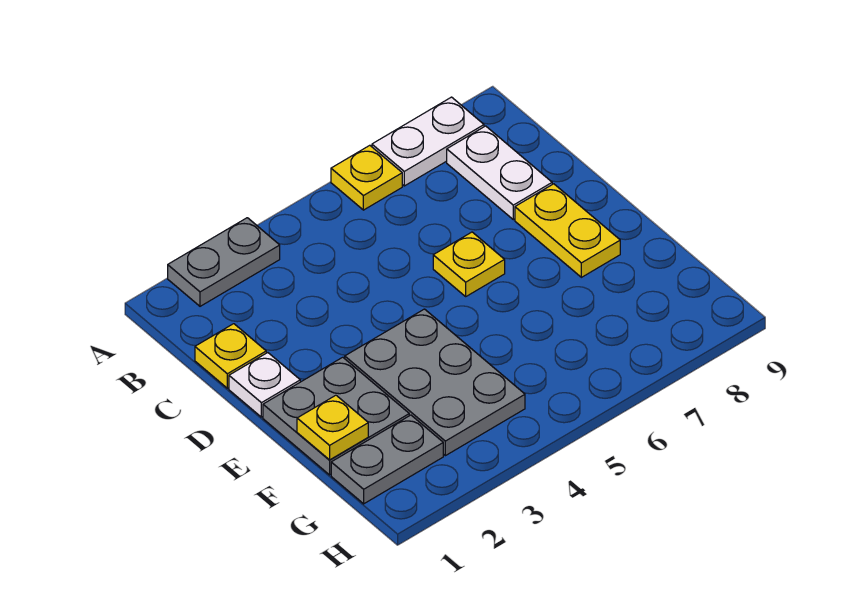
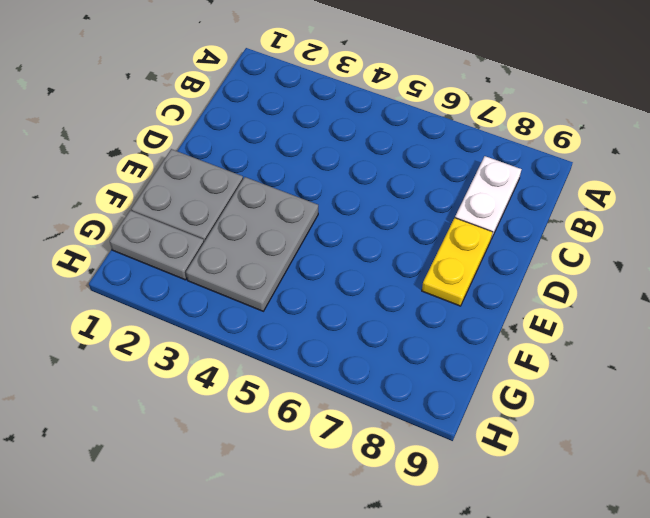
none -> grey 1x2 plate [168,218,280,306]
none -> yellow 1x1 plate [331,145,402,210]
none -> white 1x2 plate [372,97,484,186]

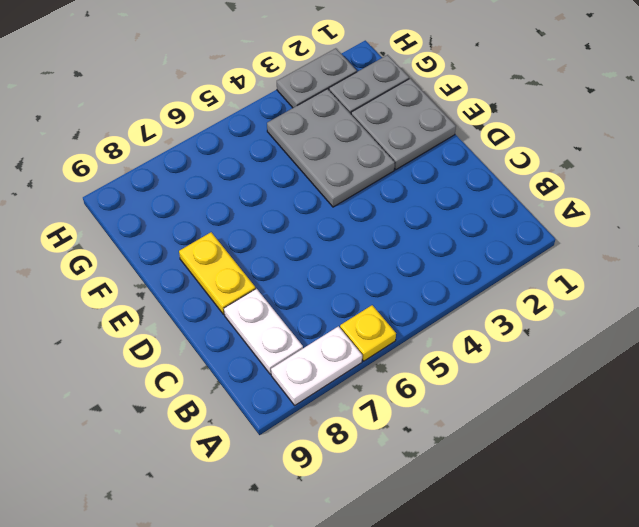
grey 1x2 plate [277,48,357,108] -> grey 1x2 plate moved to [168,218,280,306]
none -> yellow 1x1 plate [195,324,266,388]
none -> white 1x1 plate [229,353,300,417]
none -> yellow 1x1 plate [433,232,505,296]

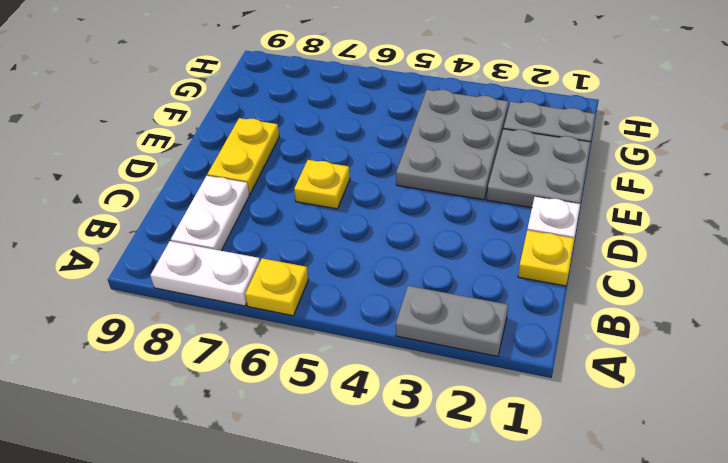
none -> yellow 1x1 plate [297,395,368,460]

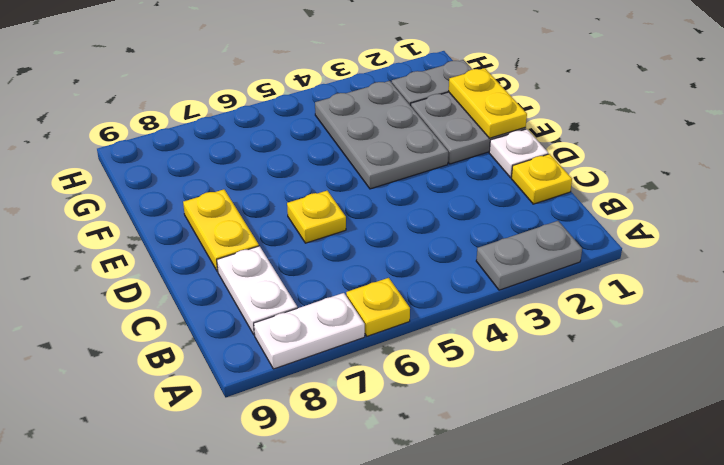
yellow 1x2 plate [449,68,527,138] -> yellow 1x1 plate [297,395,368,460]

